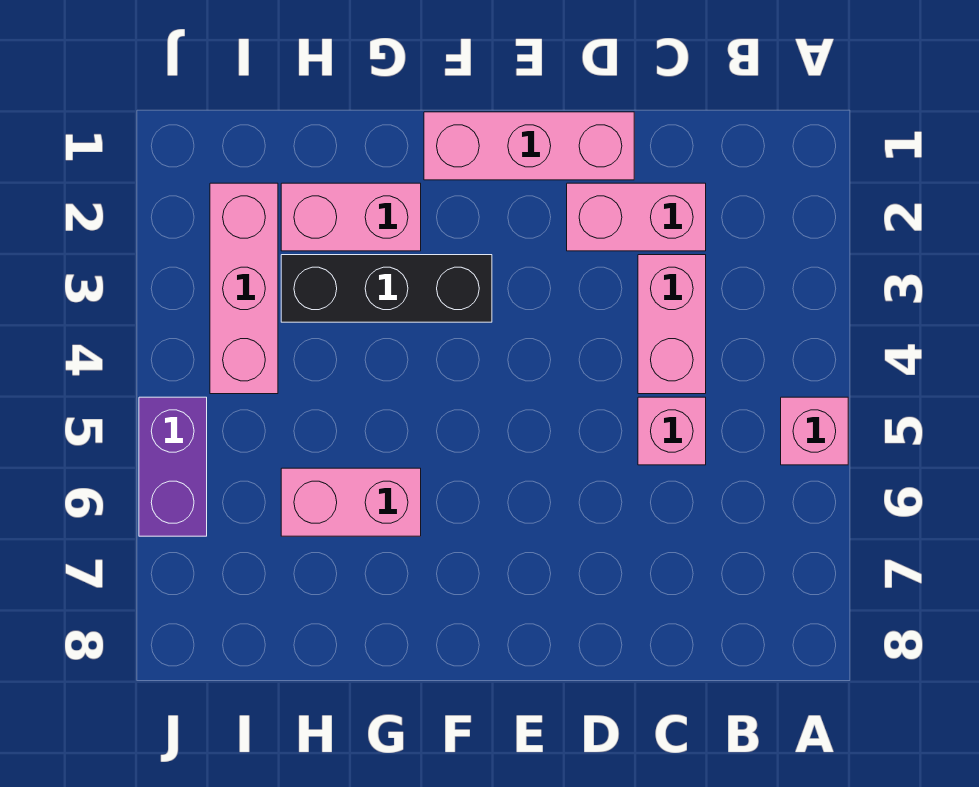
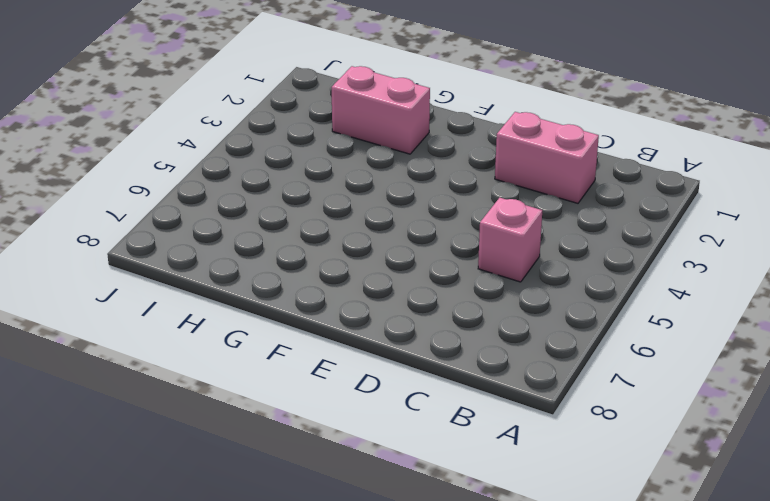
none -> pink 1x1 brick [781,397,848,465]
none -> pink 1x2 brick [638,255,706,394]

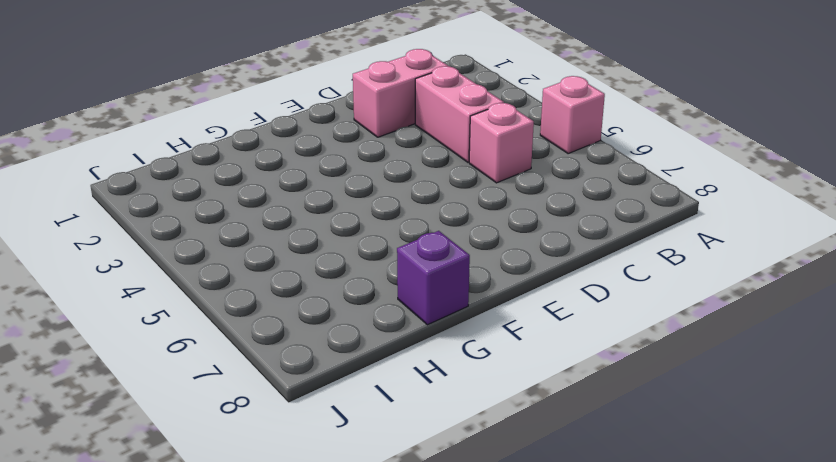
purple 1x1 brick [397,231,470,325] -> none
none -> pink 1x3 brick [424,112,634,180]
none -> black 1x3 brick [281,255,492,322]

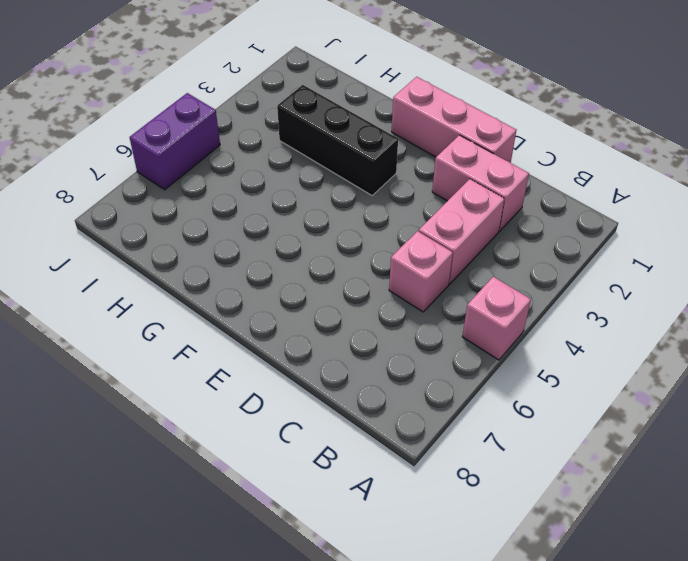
none -> pink 1x2 brick [281,183,421,251]
none -> pink 1x2 brick [281,468,421,536]

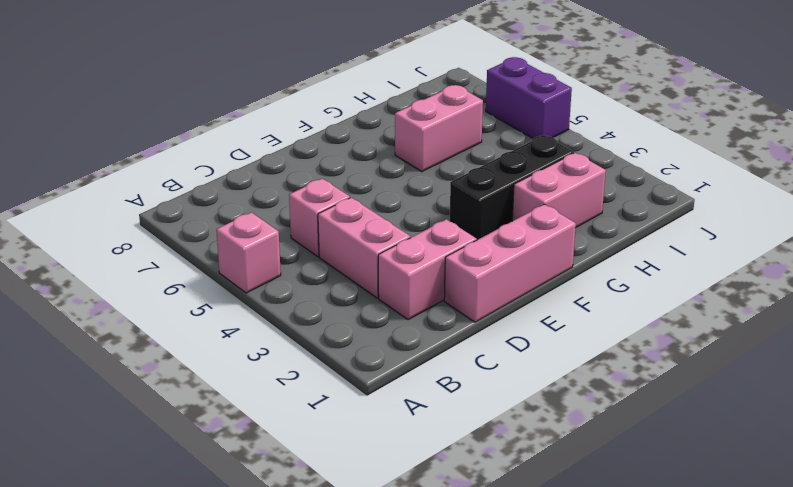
none -> pink 1x3 brick [210,183,278,394]

